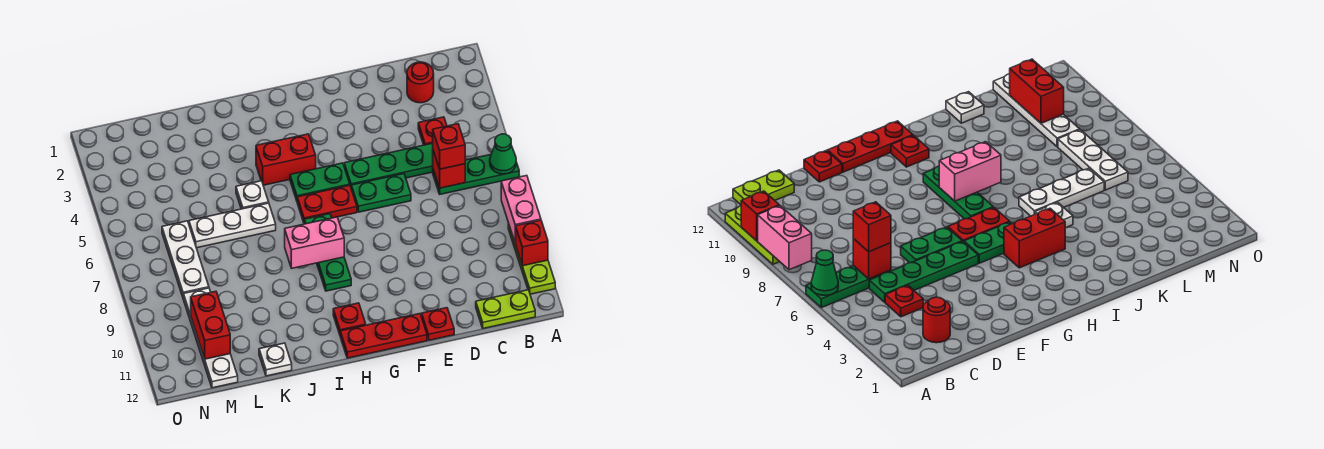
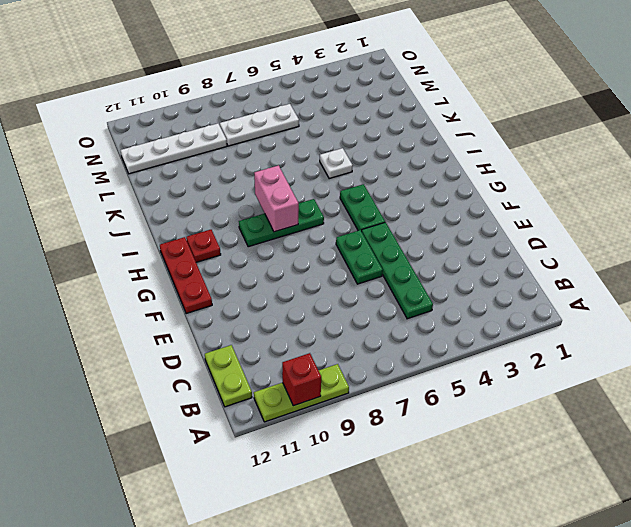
none -> green 1x3 plate [433,155,519,194]
none -> red 1x1 round brick [407,62,434,103]
none -> red 1x1 plate [418,117,447,145]

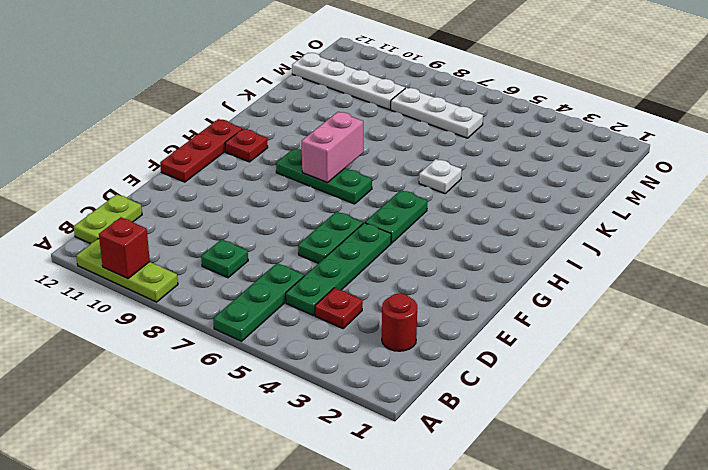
green 1x1 plate [201,239,248,278] -> none
none -> red 1x1 plate [422,308,454,340]
none -> red 1x2 plate [297,185,357,222]
none -> red 1x2 brick [256,134,316,185]

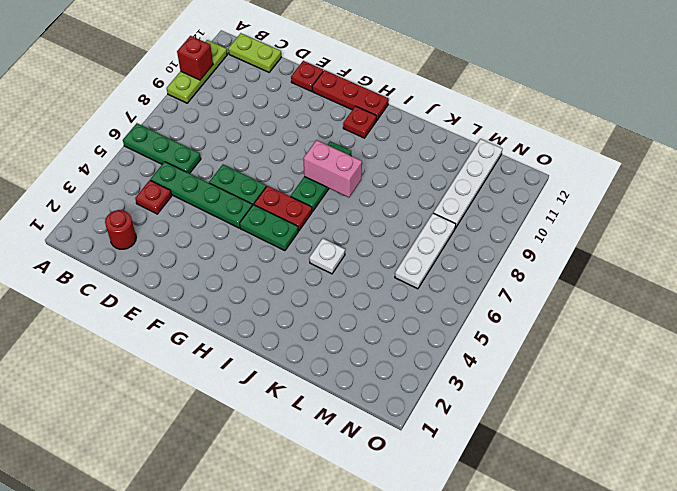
none -> red 1x2 brick [256,134,316,185]
none -> white 1x3 plate [189,203,276,248]
none -> white 1x1 plate [259,343,292,376]

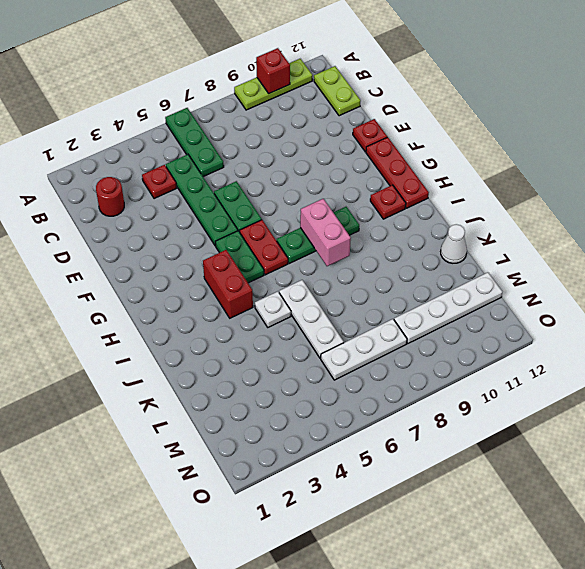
white 1x1 cone [441,224,467,263] -> white 1x1 plate [259,343,292,376]
none -> green 1x1 cone [490,134,516,174]
none -> pink 1x2 brick [501,176,541,243]
none -> red 1x1 brick [433,151,465,188]

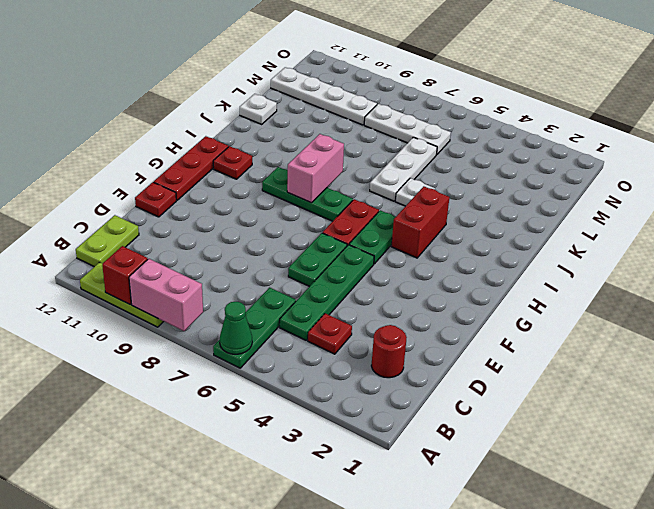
none -> red 1x1 brick [433,151,465,188]
none -> red 1x2 brick [191,291,230,359]
none -> red 1x1 brick [433,124,465,169]

